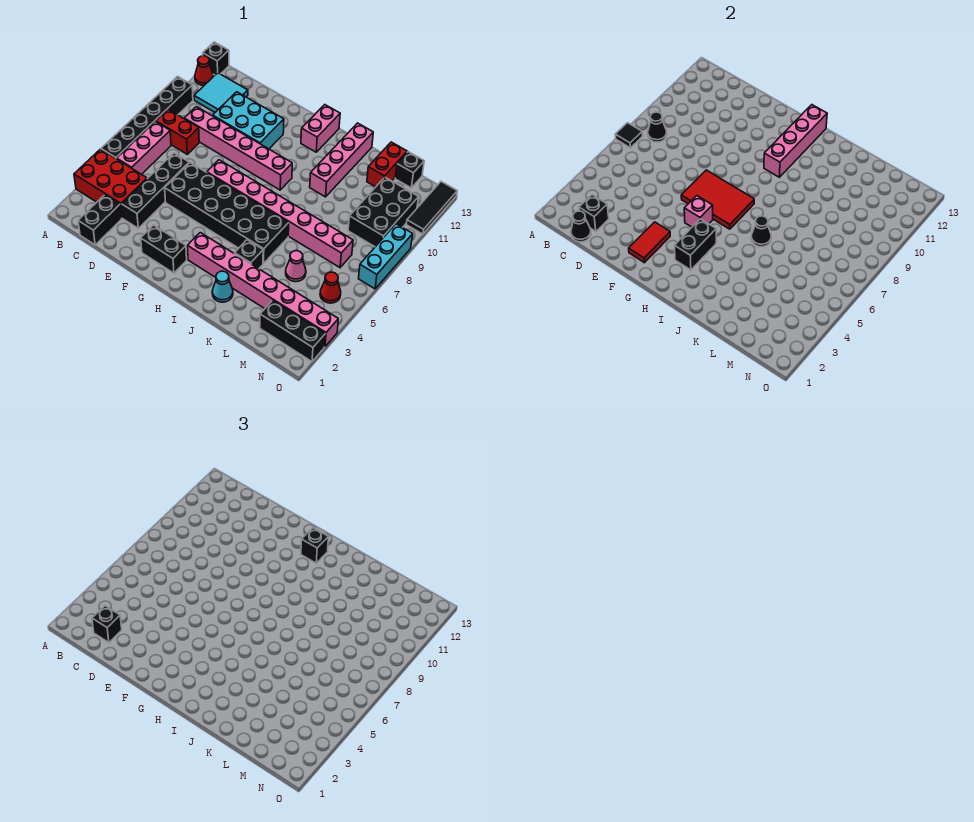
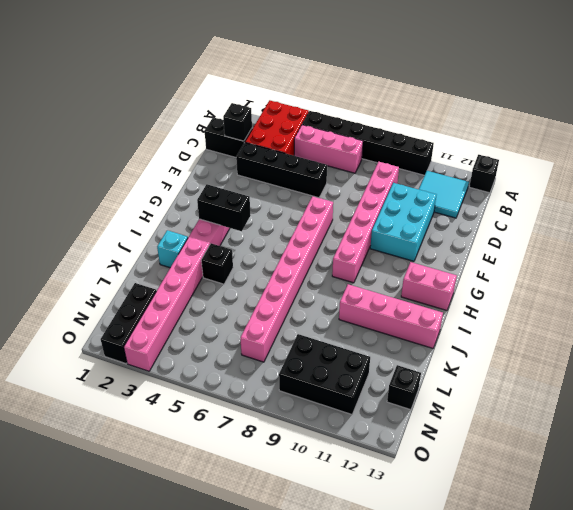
cyan 1x1 brick [157,230,188,268] -> cyan 1x1 cone [212,271,233,302]
none -> red 1x1 cone [195,56,213,85]
none -> red 1x2 brick [156,110,199,154]
none -> black 2x6 brick [165,163,289,263]
none -> black 1x2 brick [141,225,187,273]

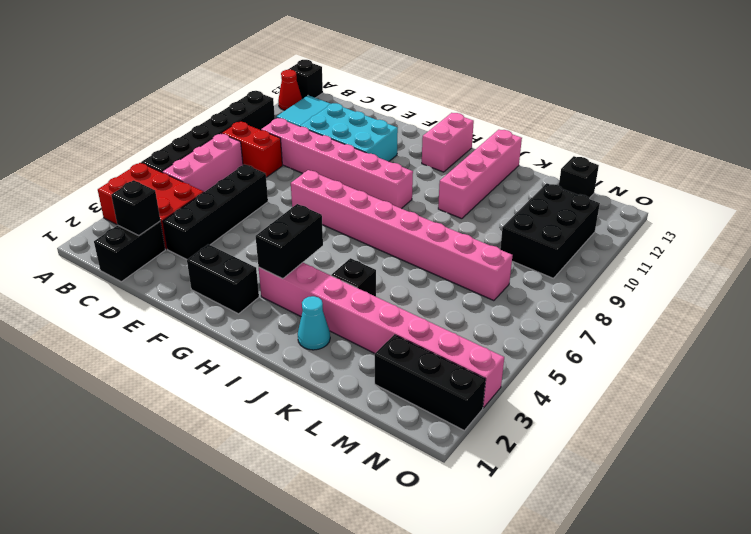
none -> black 2x6 brick [165,163,289,263]
none -> pink 1x1 cone [286,251,306,282]
none -> red 1x2 brick [367,142,407,187]
none -> red 1x1 cone [320,272,341,303]

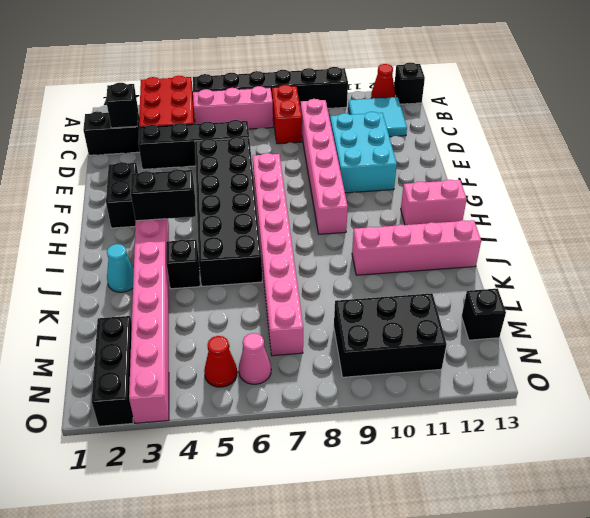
pink 1x1 cone [239,333,271,384] -> pink 1x1 cone moved to [286,251,306,282]
none -> red 1x2 brick [367,142,407,187]
none -> cyan 1x3 brick [359,224,413,289]
none -> black 1x3 tile [406,182,457,234]
none -> black 1x1 tile [615,123,643,148]

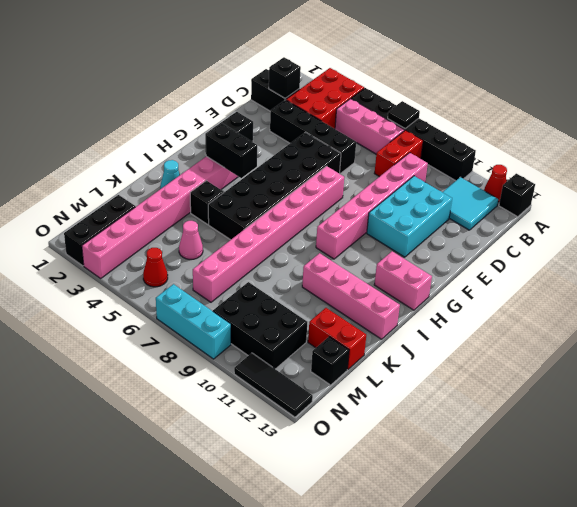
none -> black 1x1 cone [648,112,667,142]
none -> black 1x1 cone [571,211,591,242]
none -> red 1x2 tile [629,222,670,263]
none -> red 2x3 tile [681,170,754,229]

